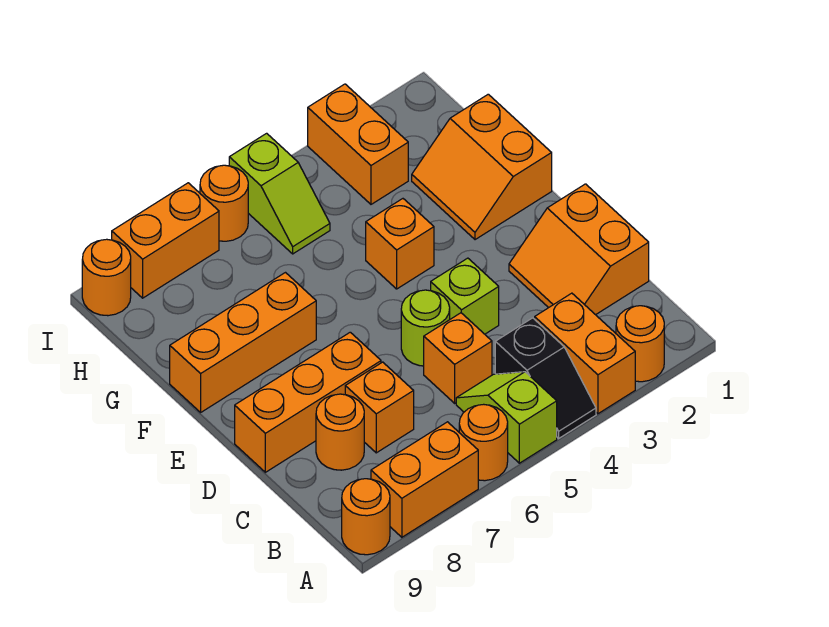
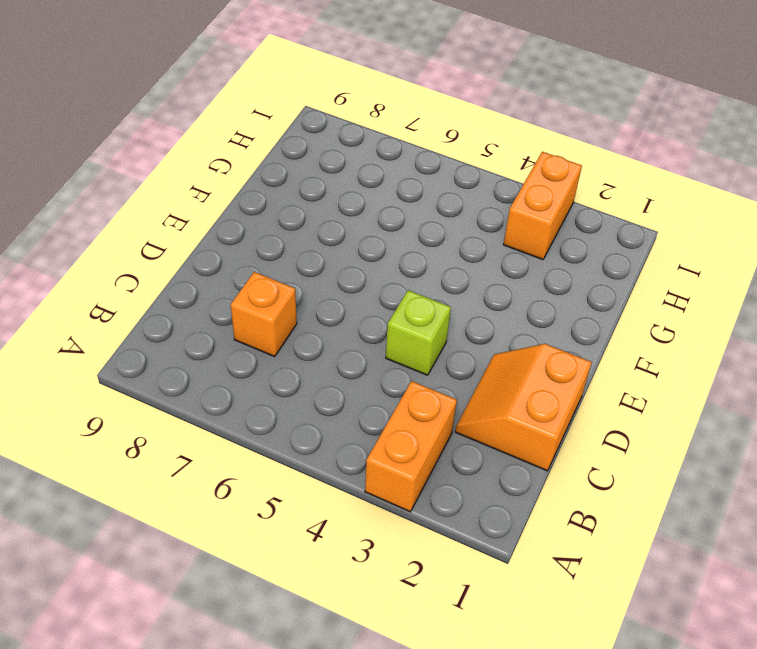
none -> orange 1x1 round brick [616,306,664,382]
none -> black 1x2 slope [495,318,596,438]
none -> lime 1x2 slope [456,372,557,463]

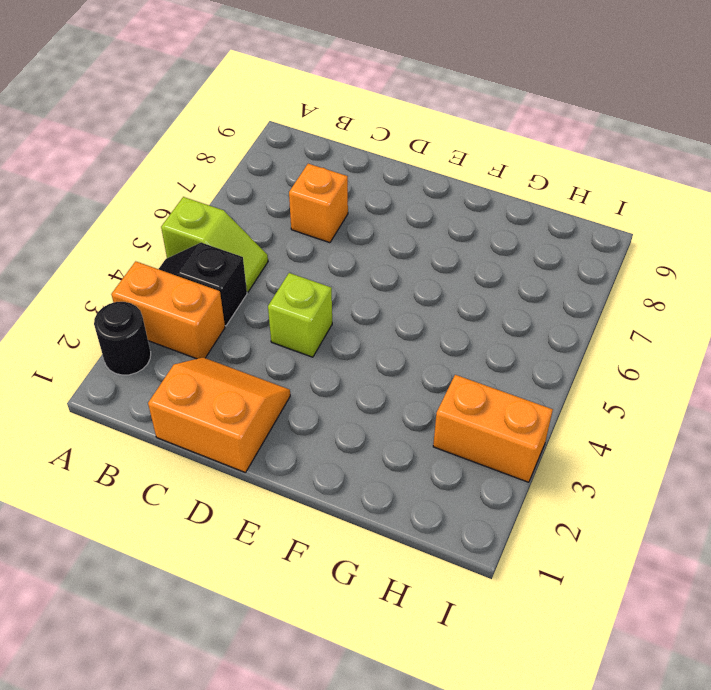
black 1x1 round brick [94,302,151,375] -> orange 1x1 round brick [616,306,664,382]
none -> orange 1x1 round brick [459,404,508,481]
none -> orange 1x2 brick [371,422,478,537]
none -> orange 1x1 round brick [342,479,390,555]

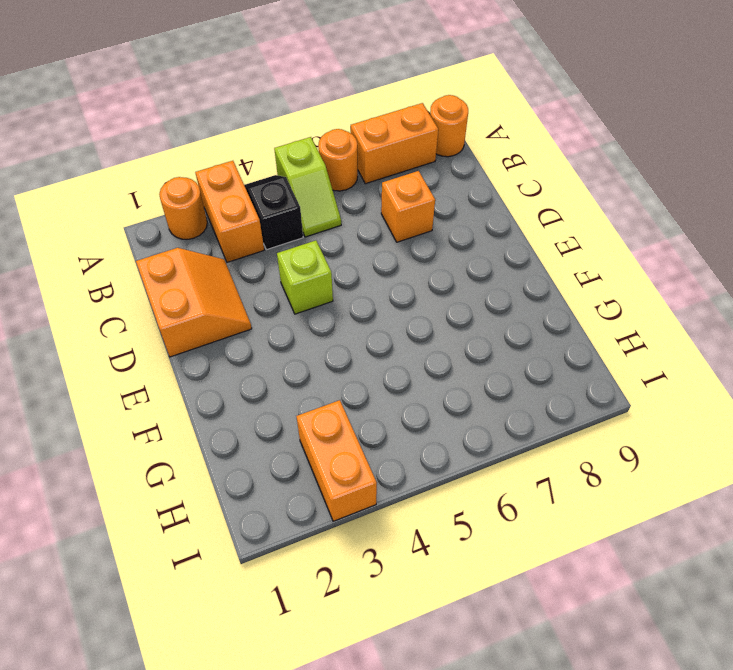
none -> orange 1x1 brick [424,313,492,403]
none -> orange 1x1 round brick [316,394,364,470]
none -> lime 1x1 round brick [401,290,450,366]

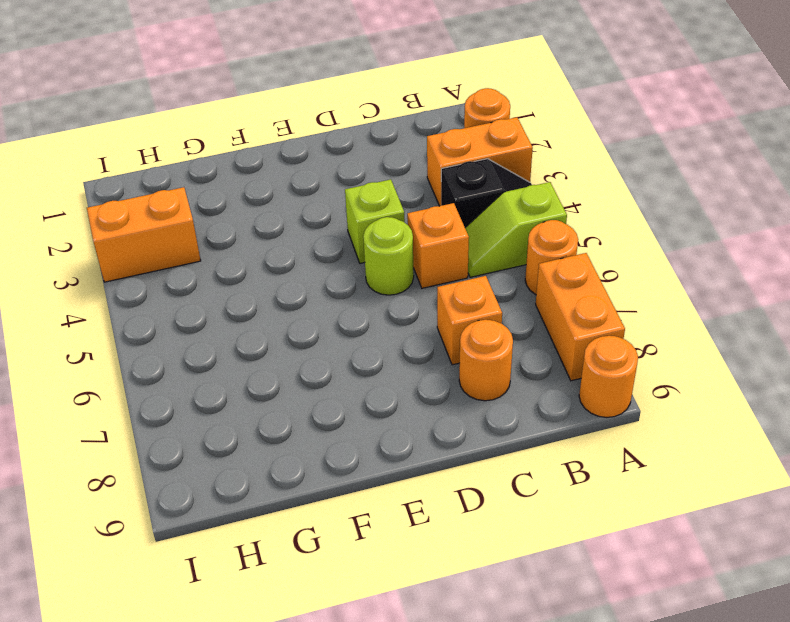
none -> orange 2x2 slope [509,184,649,315]
none -> orange 1x3 brick [235,332,381,472]
none -> orange 2x2 slope [412,94,552,240]

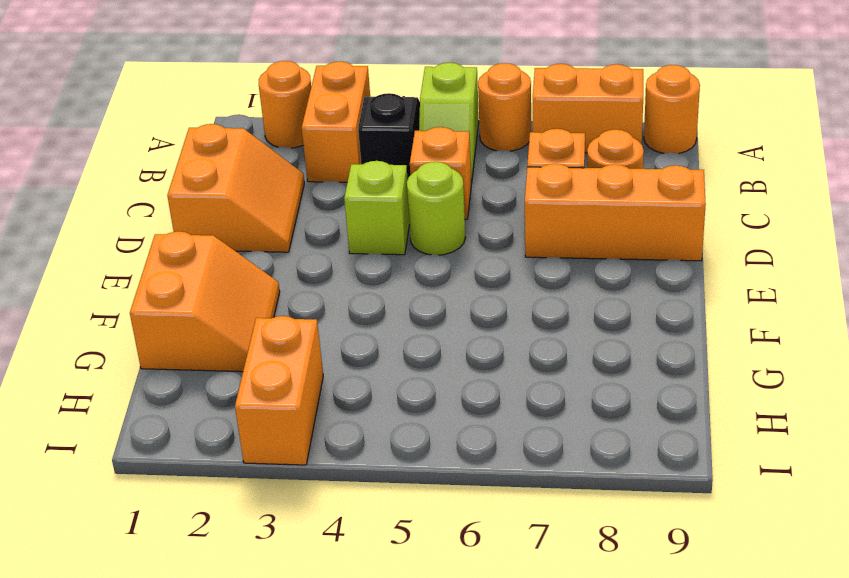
none -> orange 1x1 brick [366,199,434,289]
none -> orange 1x3 brick [170,273,316,412]
none -> lime 1x2 slope [229,133,330,254]

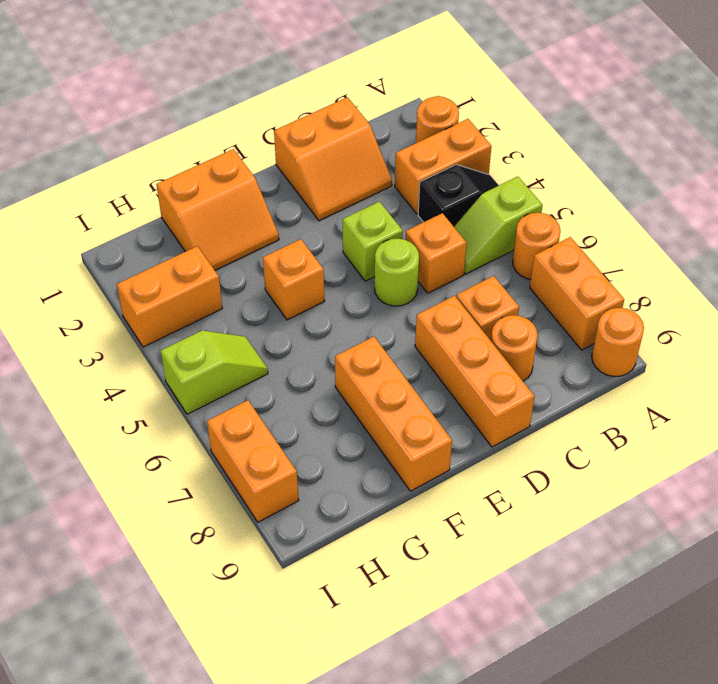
none -> orange 1x1 round brick [200,165,248,241]
none -> orange 1x1 round brick [82,239,131,316]

